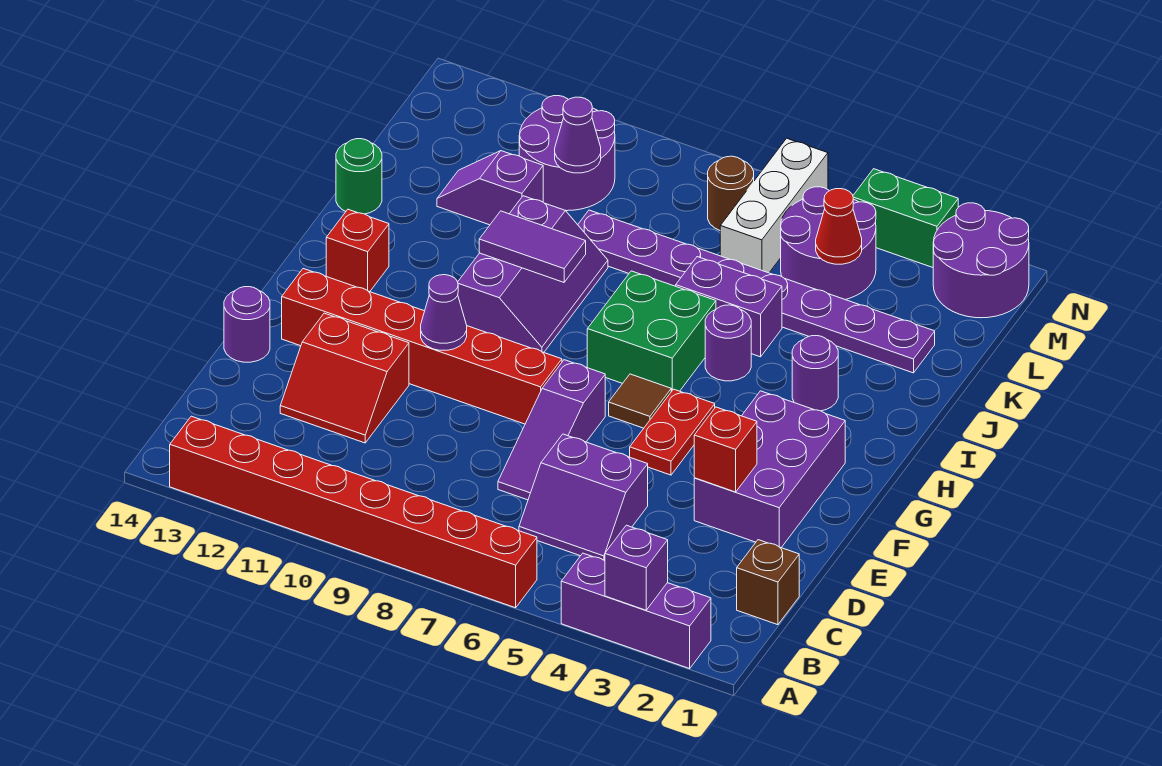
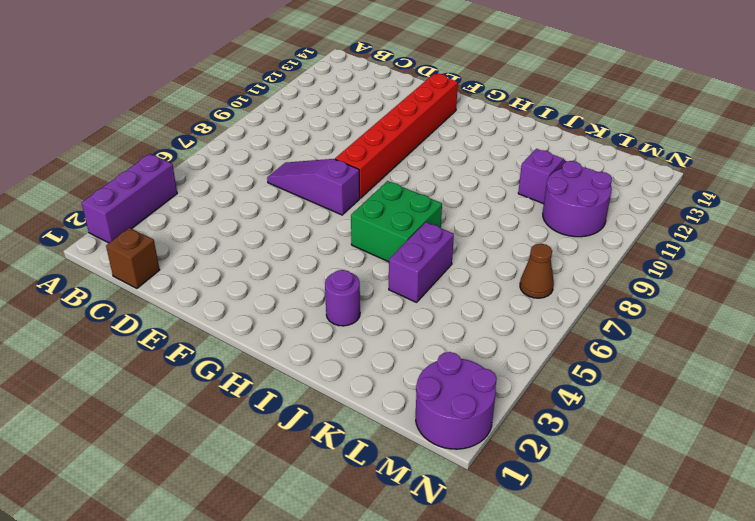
brown 1x1 cone [520,244,554,298] -> brown 1x1 round brick [708,156,754,230]
none -> red 1x8 brick [170,416,537,608]
none -> purple 2x2 slope [519,434,648,561]
none -> red 2x2 slope [280,313,409,443]
none -> purple 2x3 brick [694,391,845,548]

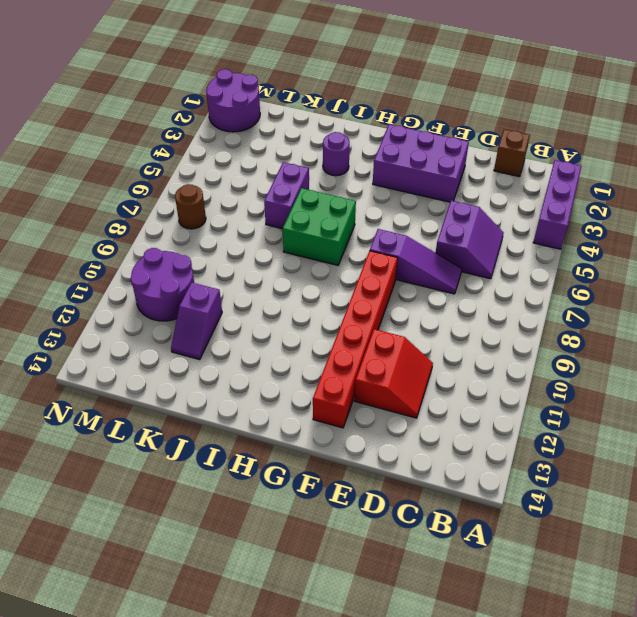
none -> red 1x8 brick [170,416,537,608]
none -> purple 1x1 round brick [224,287,270,362]
none -> red 1x2 plate [630,389,715,475]
none -> brown 1x1 tile [609,374,671,428]

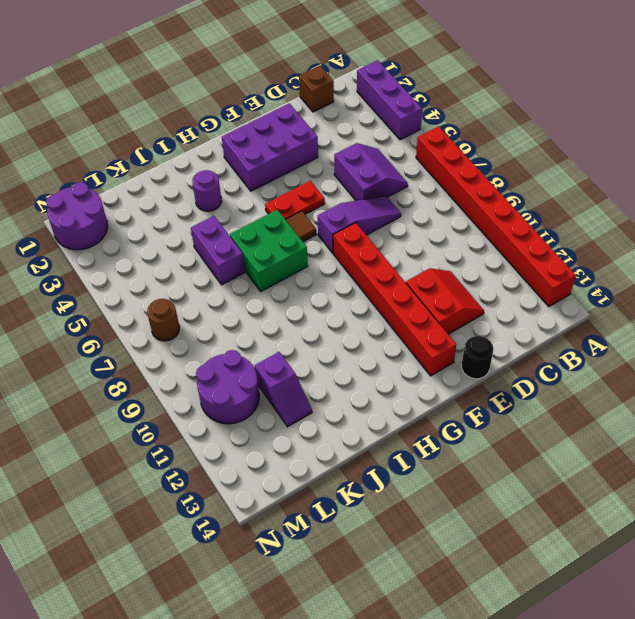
black 1x1 round brick [461,336,494,379] -> purple 1x1 round brick [224,287,270,362]
none -> purple 2x3 slope [458,196,608,352]
none -> red 1x1 brick [326,209,389,292]
none -> purple 1x1 round brick [705,305,751,381]
none -> green 1x1 round brick [336,139,382,214]

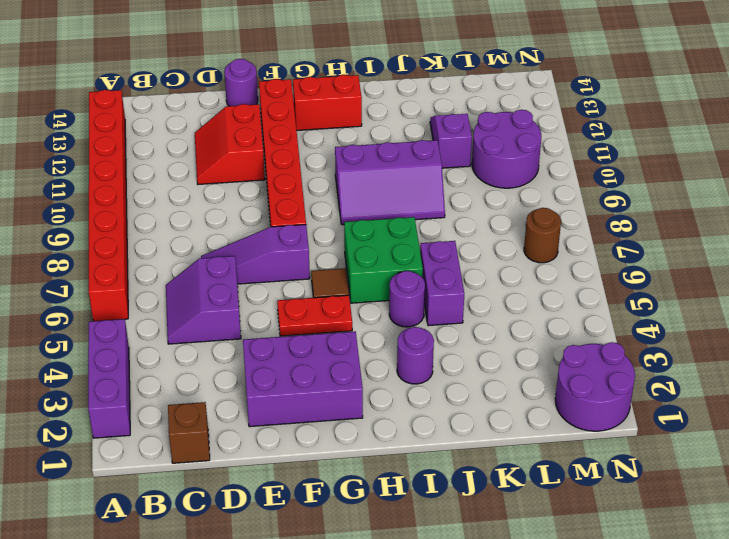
red 1x2 brick [293,75,362,131] -> red 1x1 brick [326,209,389,292]
none -> green 1x1 round brick [336,139,382,214]
none -> purple 1x8 plate [578,210,935,373]
none -> purple 2x2 round brick [781,187,876,300]
none -> white 1x3 brick [720,138,828,273]

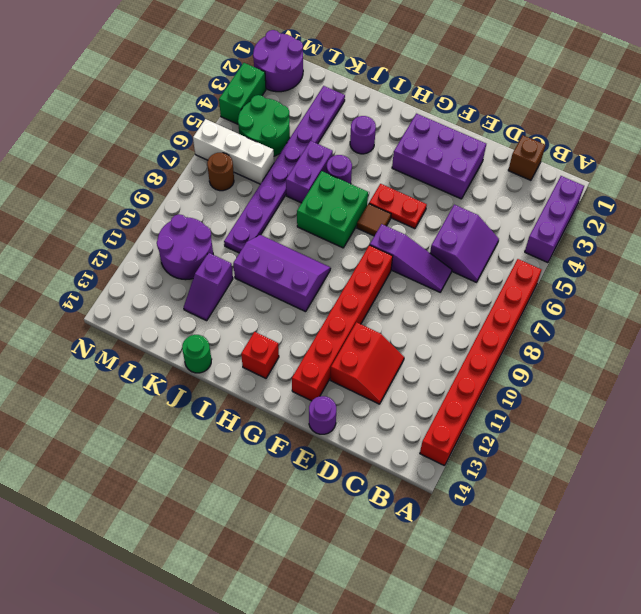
green 2x2 round brick [238,95,290,156] -> purple 2x2 round brick [781,187,876,300]
none -> purple 1x1 brick [605,525,668,610]
none -> red 1x1 brick [694,407,757,492]
none -> purple 1x1 cone [421,275,467,350]
none -> purple 1x2 tile [479,211,586,282]

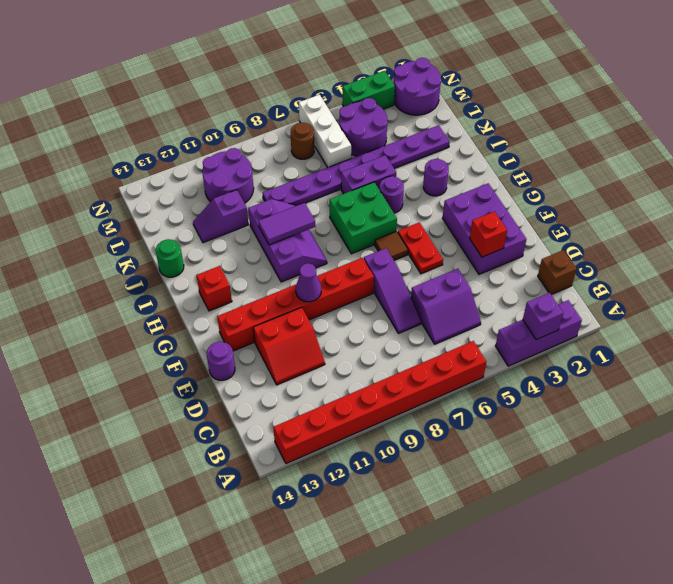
none -> red 1x1 cone [816,189,862,264]
none -> purple 1x1 cone [555,97,601,173]

